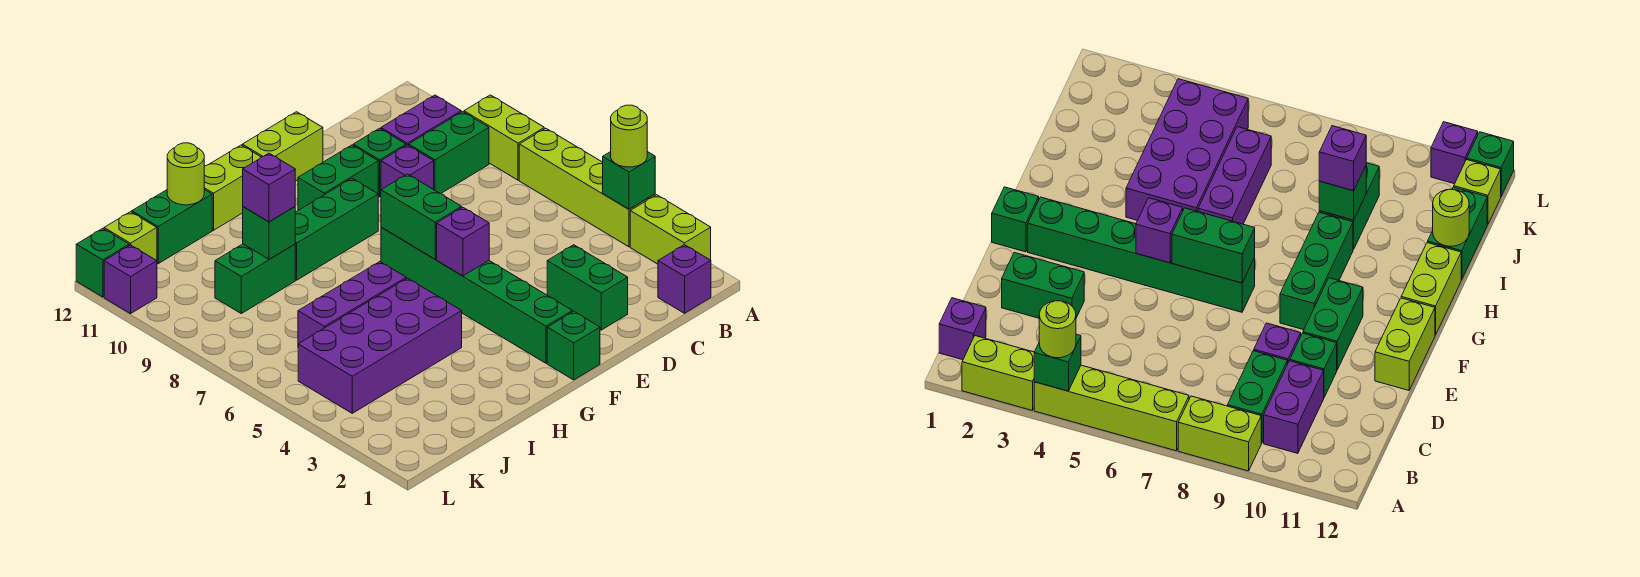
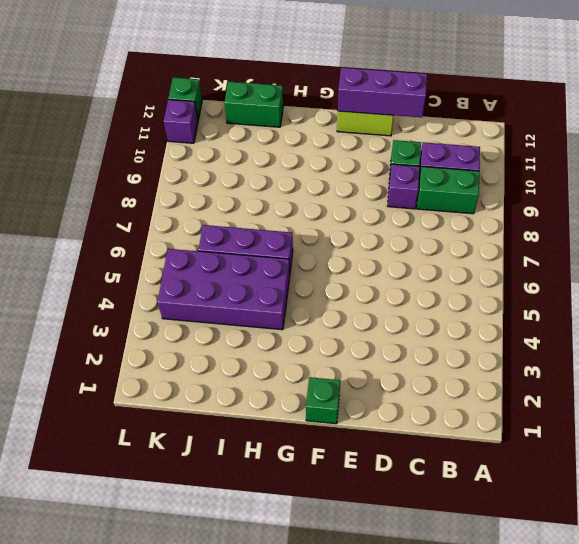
purple 1x3 brick [338,68,427,117] -> none
none -> lime 1x2 brick [630,195,711,264]
none -> lime 1x4 brick [519,128,655,247]
none -> lime 1x2 brick [464,95,544,180]

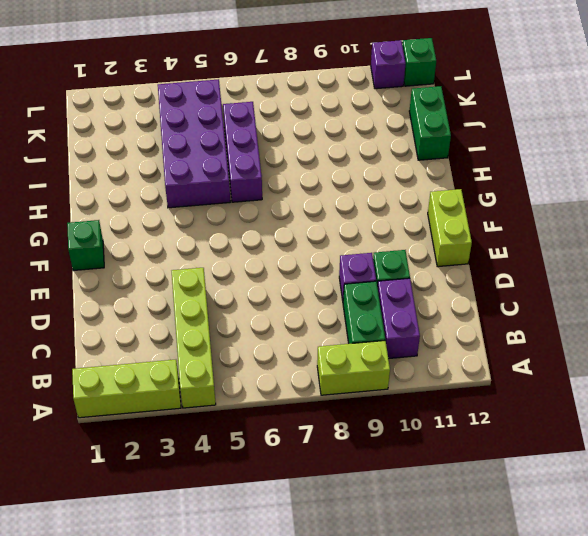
lime 1x3 brick [72,360,181,418] -> lime 1x2 brick [630,195,711,264]
lime 1x4 brick [172,268,216,408] -> lime 1x4 brick turned to [519,128,655,247]
none -> purple 1x1 brick [658,245,711,313]
none -> green 1x2 brick [547,245,628,330]
none -> green 1x2 brick [298,145,378,210]

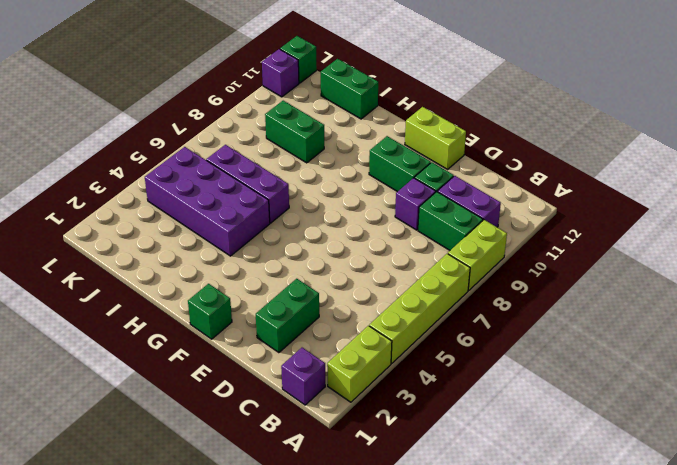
none -> green 1x6 brick [381,227,572,363]
none -> green 1x3 brick [295,179,378,280]
none -> lime 1x2 brick [204,145,261,230]

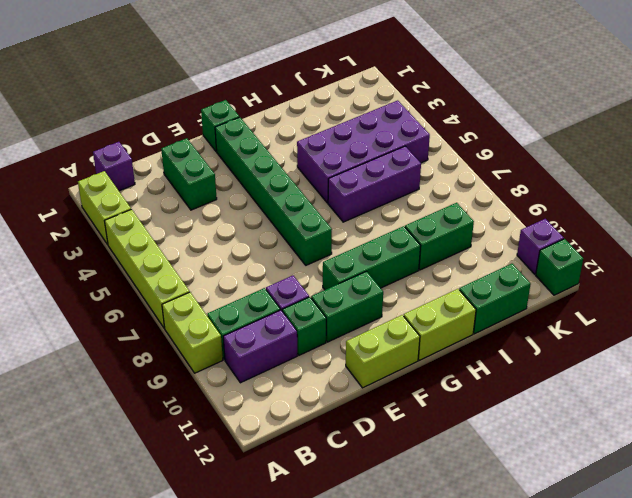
none -> lime 1x1 brick [104,212,157,261]
none -> green 1x1 brick [603,152,655,209]
none -> purple 1x1 brick [437,207,489,276]

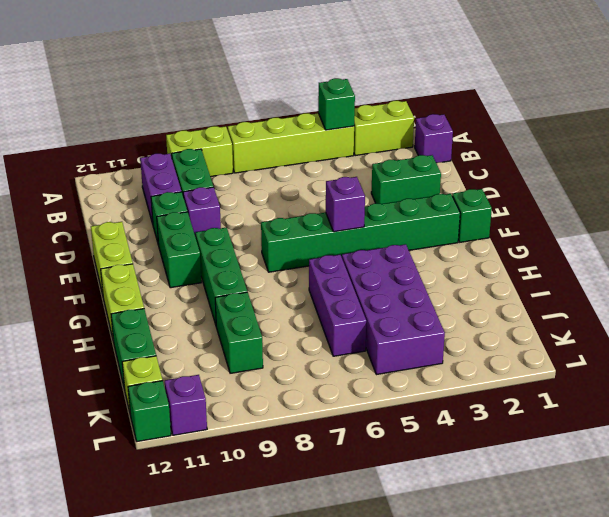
none -> green 1x2 brick [381,174,462,259]
none -> green 1x1 brick [243,207,295,259]
none -> lime 1x1 round brick [167,143,204,205]

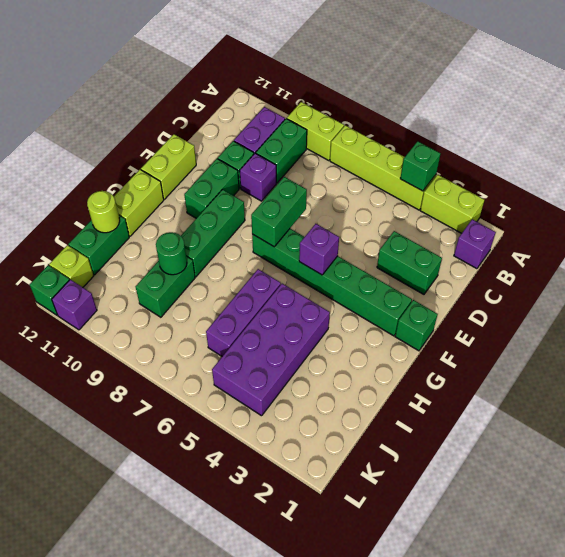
green 1x2 brick [251,177,307,247] -> green 1x2 brick turned to [381,174,462,259]
green 1x1 round brick [156,232,187,275] -> green 1x1 brick [243,207,295,259]
none -> lime 1x1 round brick [611,105,647,167]
none -> purple 1x1 brick [243,153,295,222]

